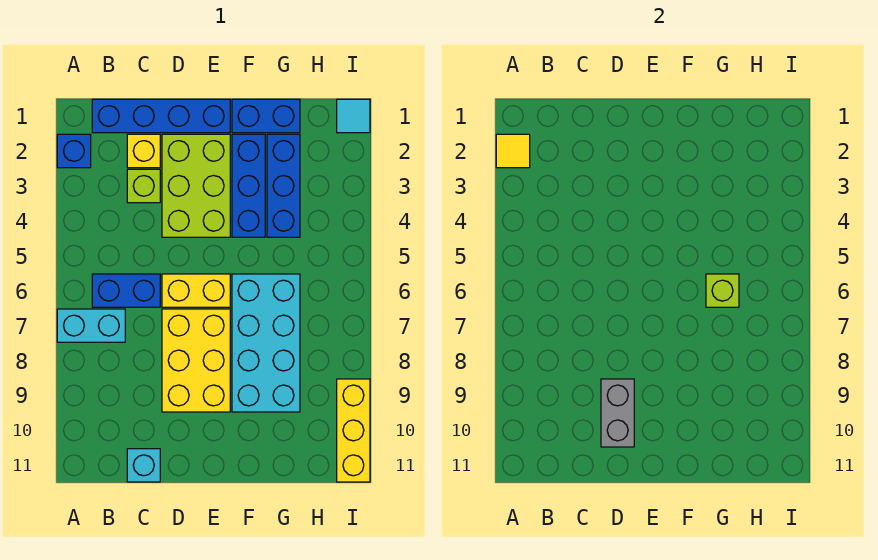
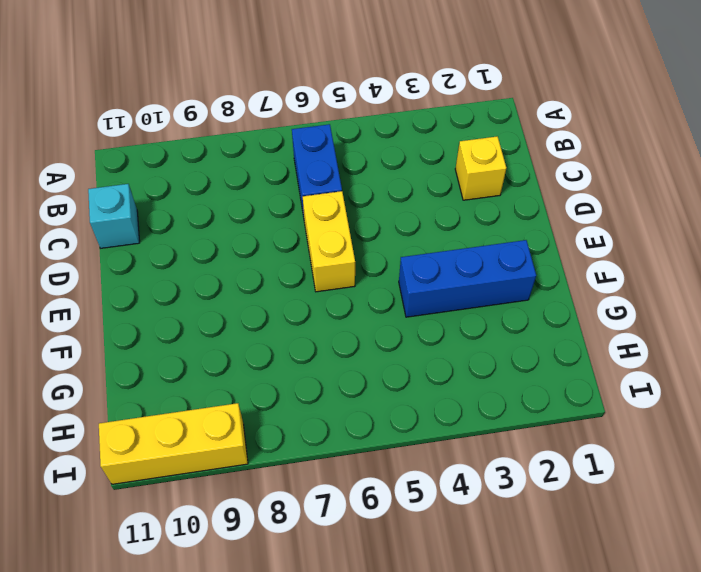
none -> blue 1x1 brick [57,134,91,168]
none -> cyan 1x2 brick [57,309,125,342]
none -> blue 1x4 brick [92,99,230,133]

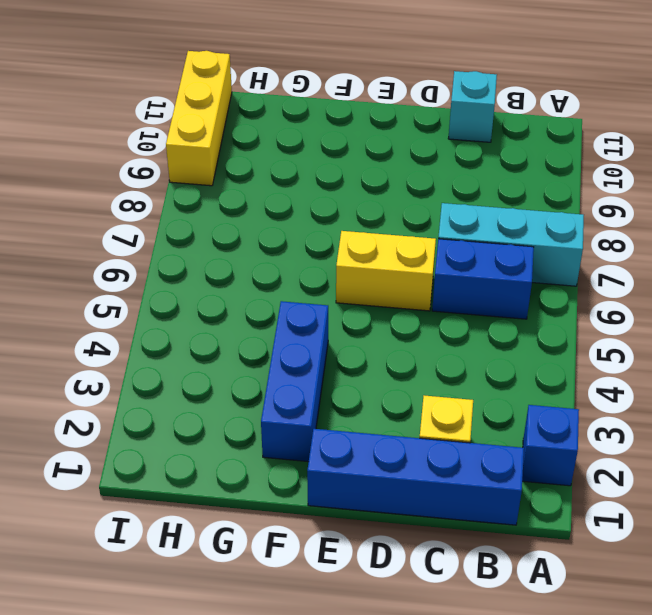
cyan 1x3 brick [438,203,584,286] -> cyan 1x2 brick [57,309,125,342]
none -> lime 1x1 brick [127,169,160,203]
none -> lime 2x3 brick [162,134,230,237]
none -> yellow 2x3 brick [162,309,230,412]

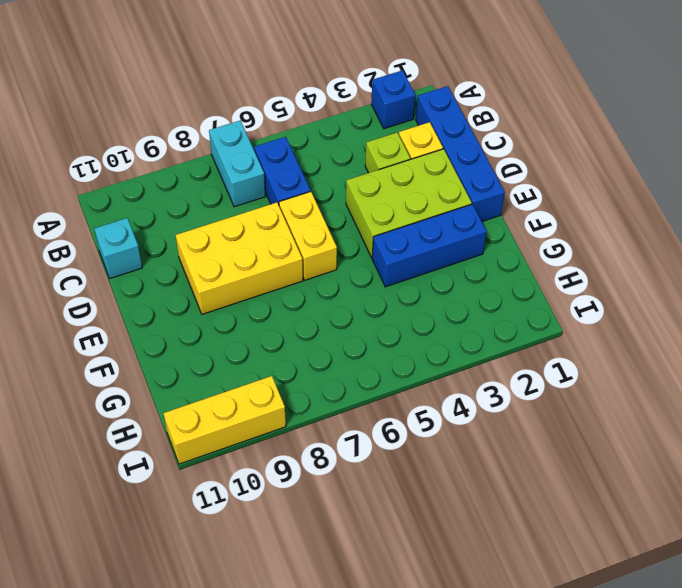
none -> blue 1x2 brick [232,99,300,133]
none -> cyan 2x4 brick [232,274,300,412]
none -> blue 1x3 brick [267,134,300,237]

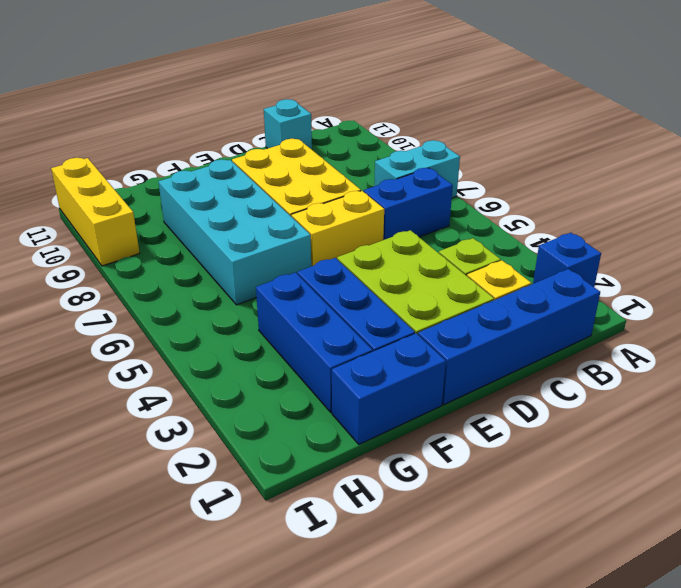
none -> cyan 1x1 tile [337,99,370,133]
none -> yellow 1x1 tile [496,134,530,168]
none -> grey 1x2 brick [601,379,634,447]

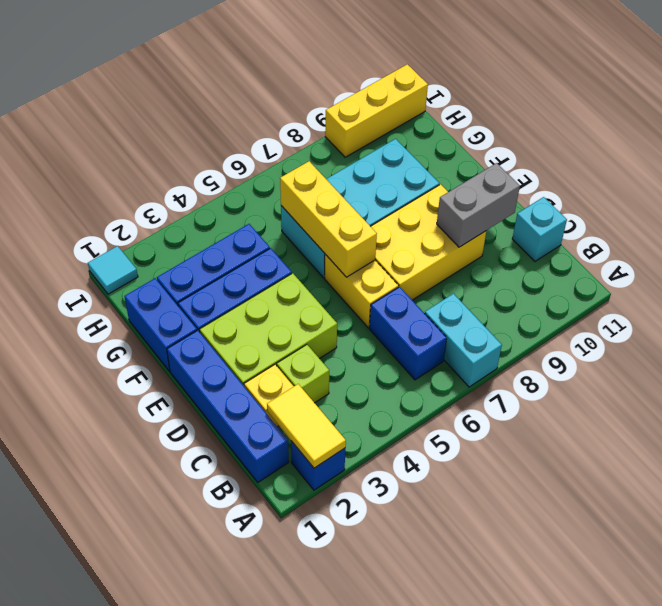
yellow 1x2 tile [267,384,346,468] -> yellow 1x1 tile [496,134,530,168]
yellow 1x3 brick [280,161,377,277] -> lime 1x1 brick [706,274,739,307]

